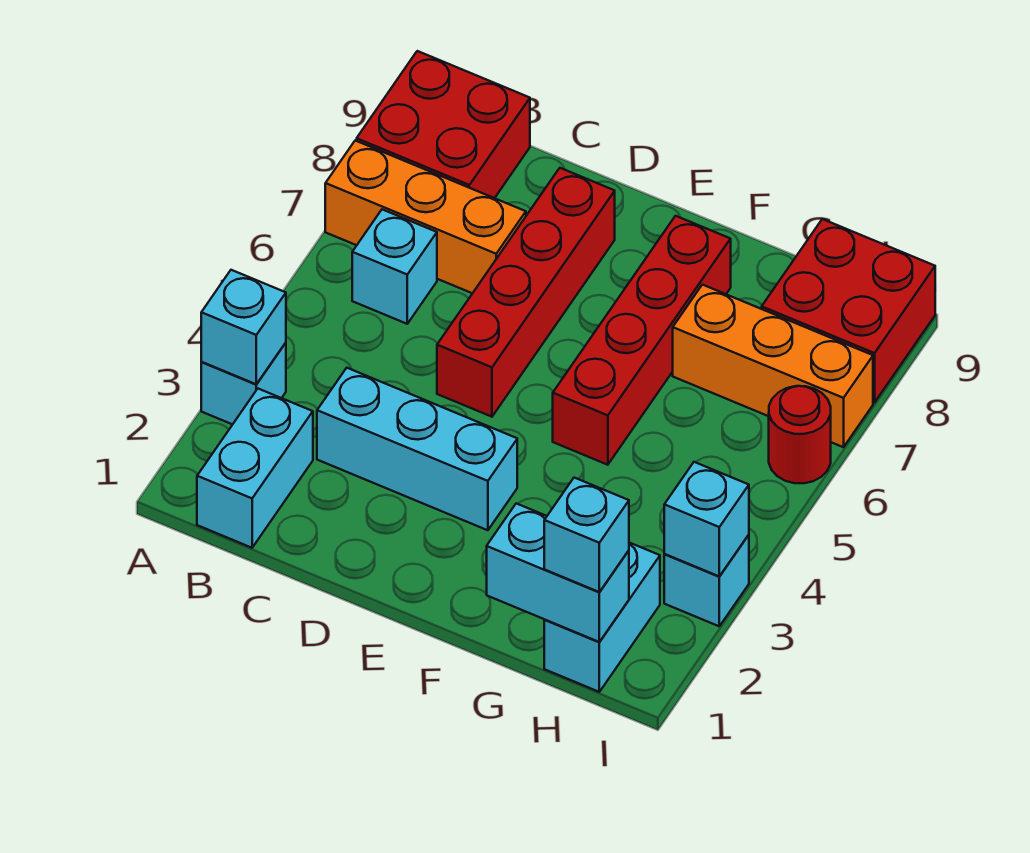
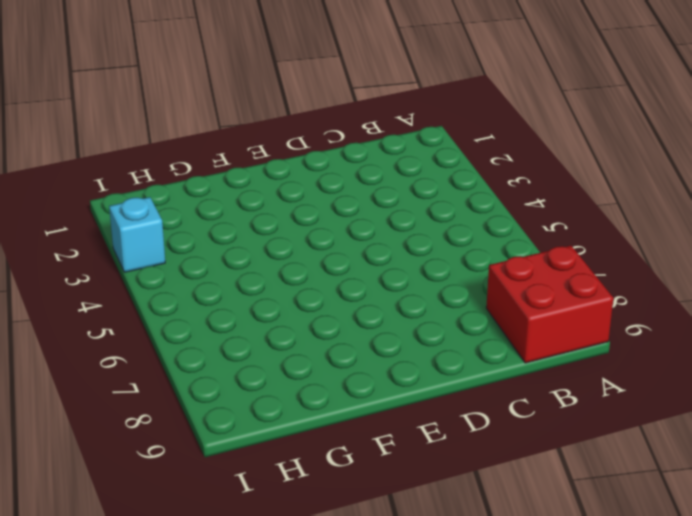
none -> cyan 1x1 brick [201,343,286,425]
none -> orange 1x3 brick [325,141,526,293]
none -> cyan 1x2 brick [197,389,313,548]

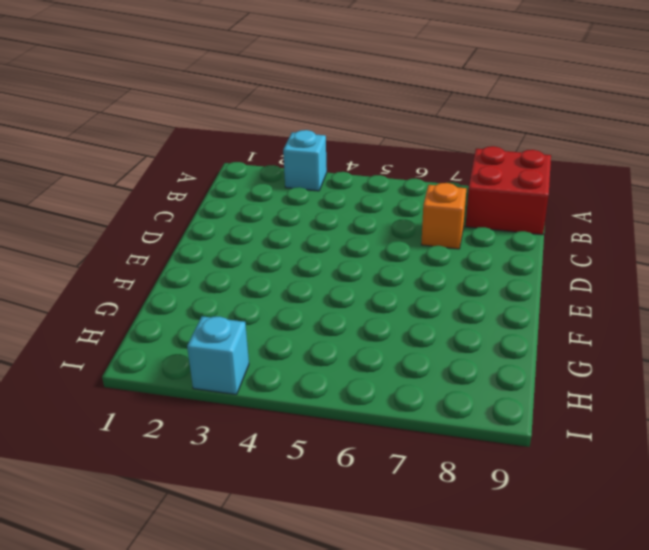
orange 1x1 brick [421,183,466,249] -> orange 1x3 brick [325,141,526,293]
none -> cyan 1x2 brick [197,389,313,548]
none -> cyan 1x1 brick [352,209,437,324]
none -> cyan 1x3 brick [317,368,517,530]

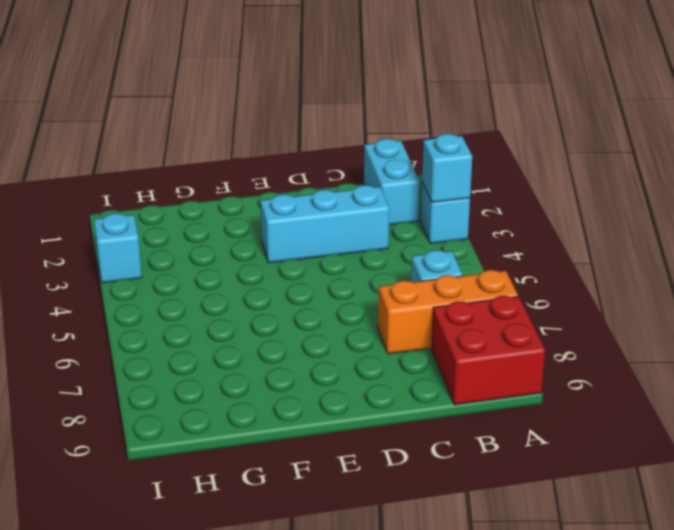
none -> red 1x4 brick [437,168,615,417]
none -> red 1x4 brick [553,216,731,465]
none -> orange 1x3 brick [673,285,873,447]

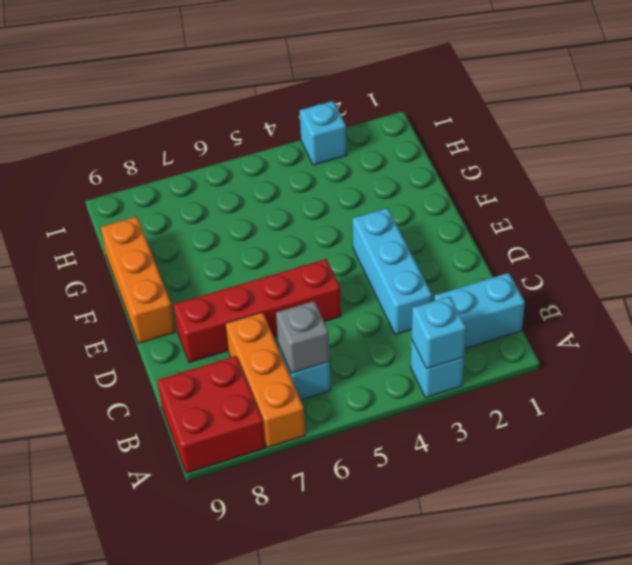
grey 1x1 brick [276,301,330,373] -> none
orange 1x3 brick [101,217,175,343] -> orange 1x3 brick moved to [673,285,873,447]
none -> red 1x4 brick [553,216,731,465]
none -> cyan 1x2 brick [544,543,660,692]
none -> red 2x2 brick [762,219,935,402]

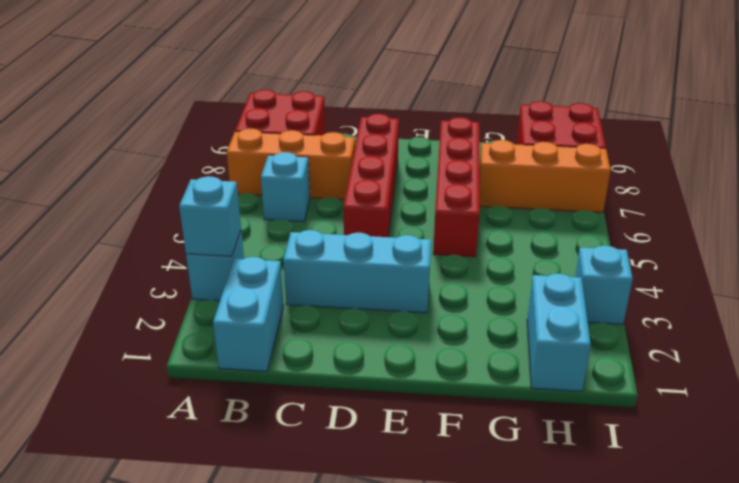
none -> red 1x1 round brick [769,386,831,483]
none -> cyan 1x2 brick [487,503,629,642]
none -> cyan 1x1 brick [664,462,749,576]

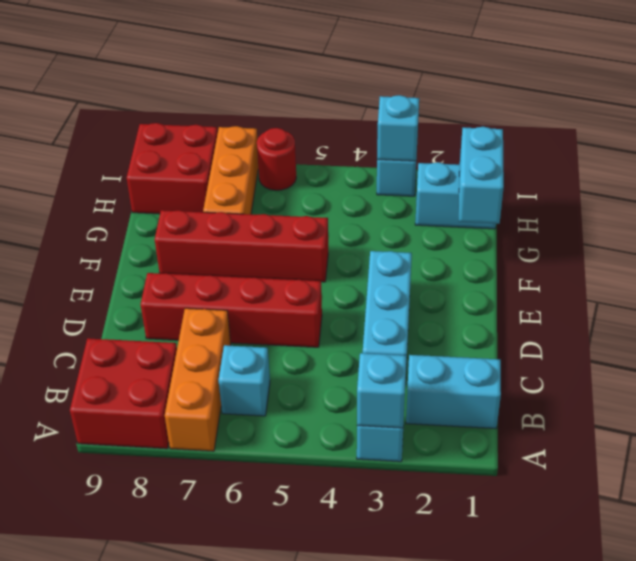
none -> cyan 1x1 brick [544,478,629,592]

